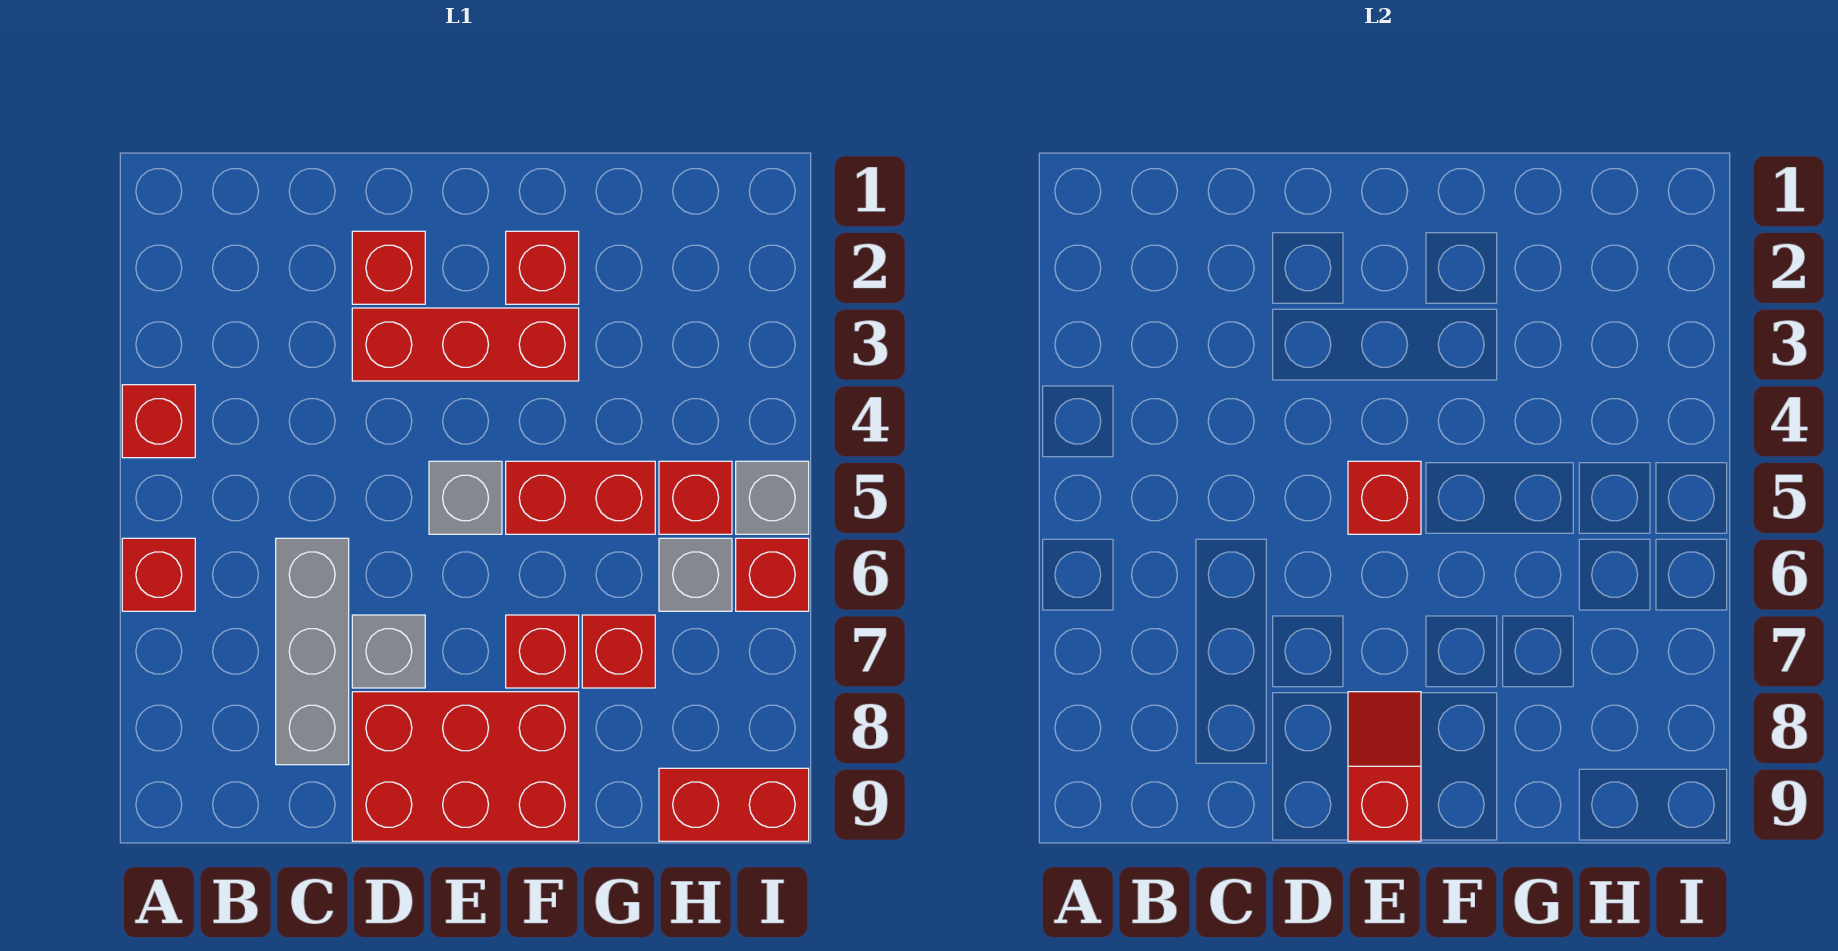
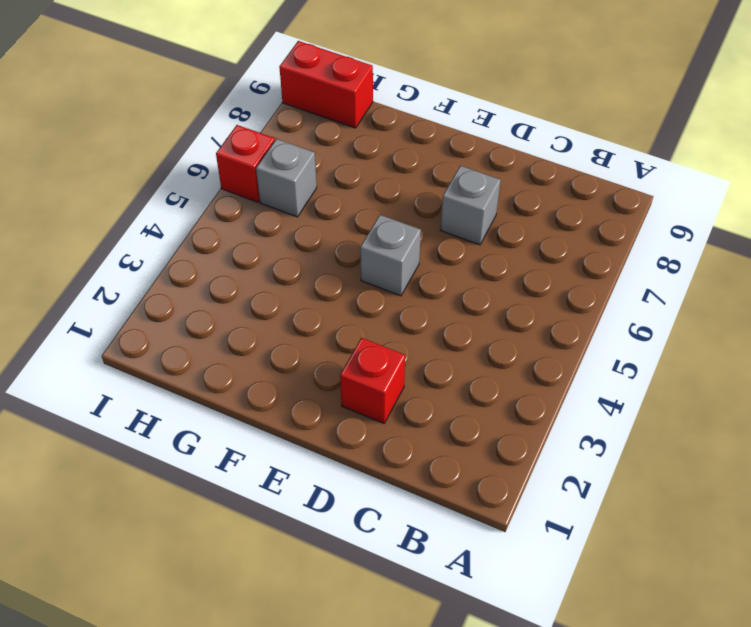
none -> red 1x1 brick [122,385,195,458]
none -> red 1x1 brick [122,538,195,611]
none -> grey 1x3 brick [276,538,349,765]

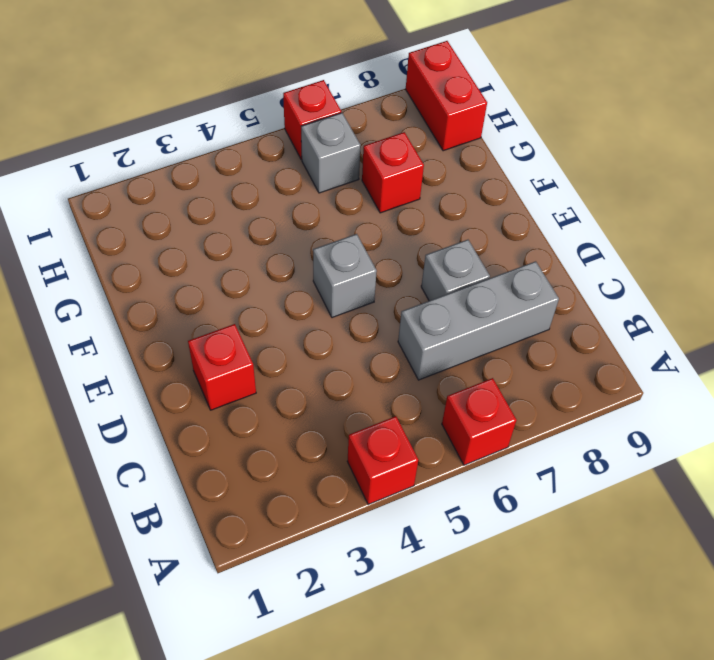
none -> red 1x3 brick [352,308,579,381]
none -> red 2x3 brick [352,692,579,841]
none -> red 1x1 brick [506,231,579,304]

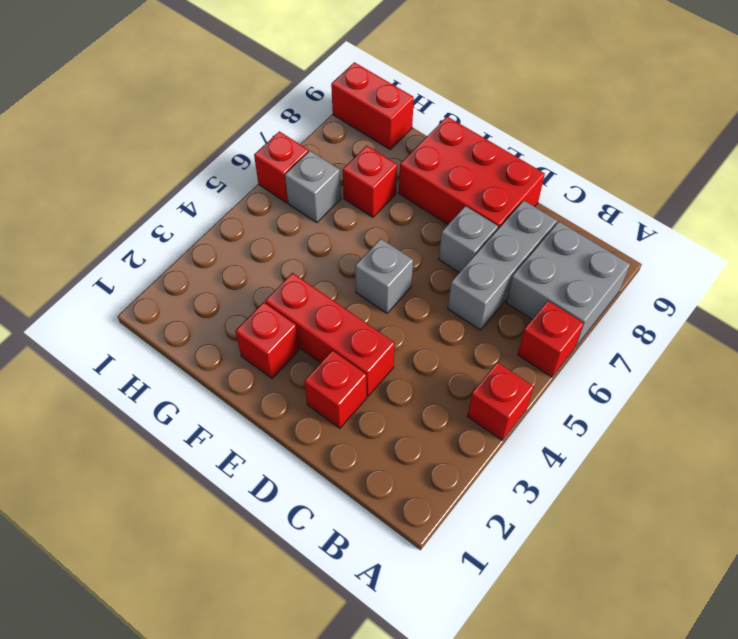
grey 2x2 brick [506,222,630,347] -> none
none -> red 1x2 brick [506,461,655,534]
none -> red 1x1 brick [506,615,579,688]
none -> red 1x1 brick [659,461,732,534]

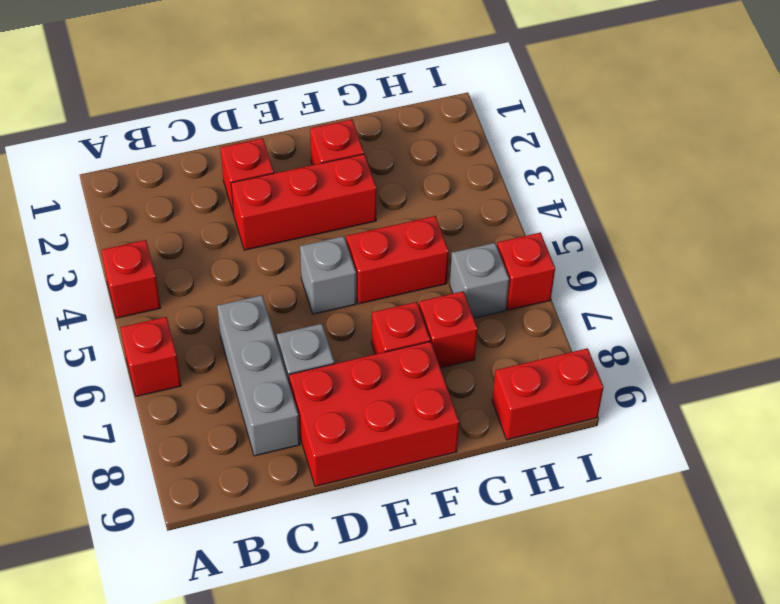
none -> red 1x1 brick [659,461,732,534]
none -> grey 1x1 brick [736,461,809,534]
none -> red 1x1 brick [1348,461,1421,534]

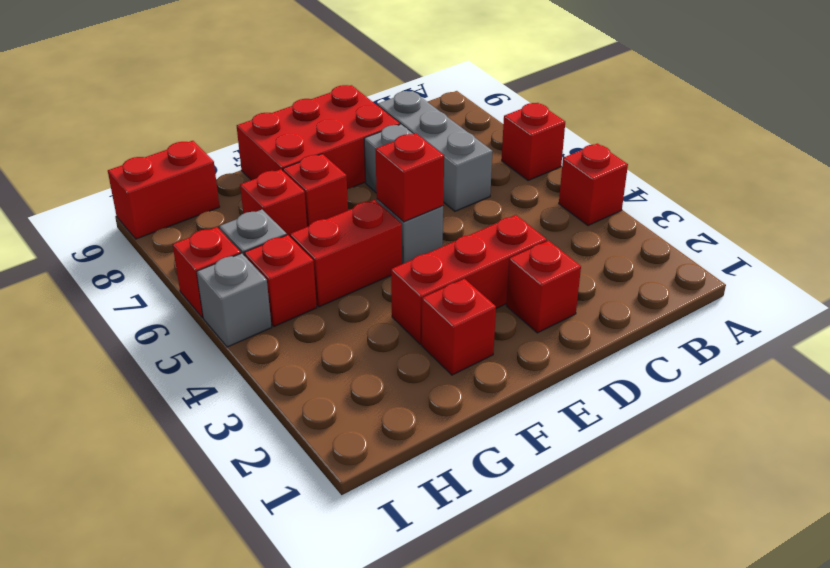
none -> red 1x2 slope [1348,692,1421,841]

